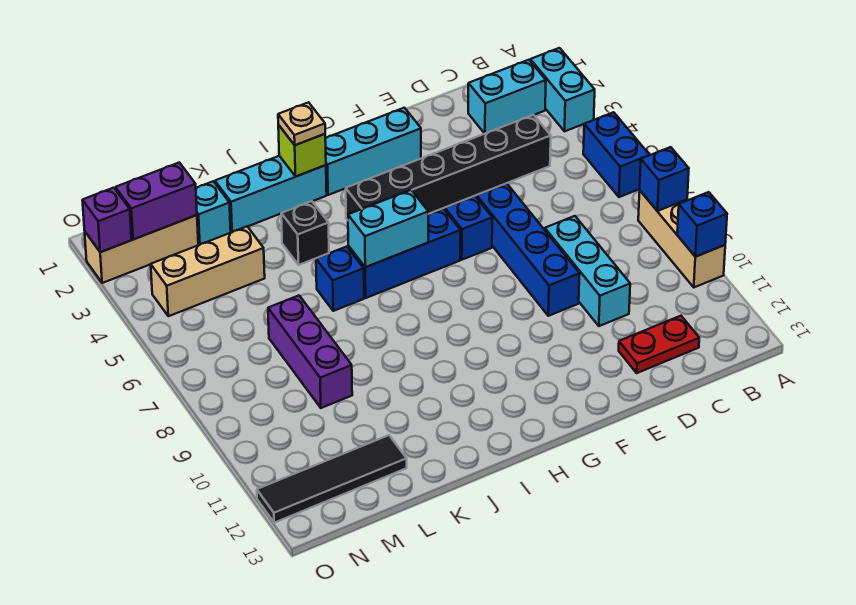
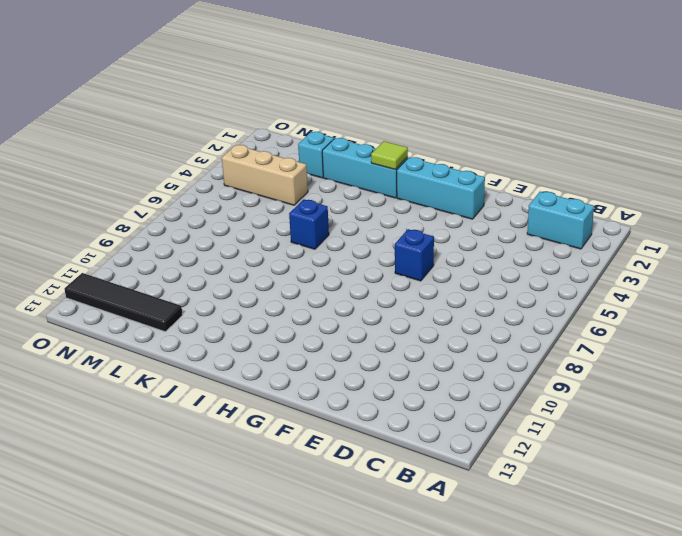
lime 1x1 tile [371,141,408,169] -> lime 1x1 brick [278,125,326,177]
none -> cyan 1x2 brick [530,48,595,131]
none -> blue 1x2 brick [583,112,649,197]
none -> tan 1x3 brick [638,191,725,287]

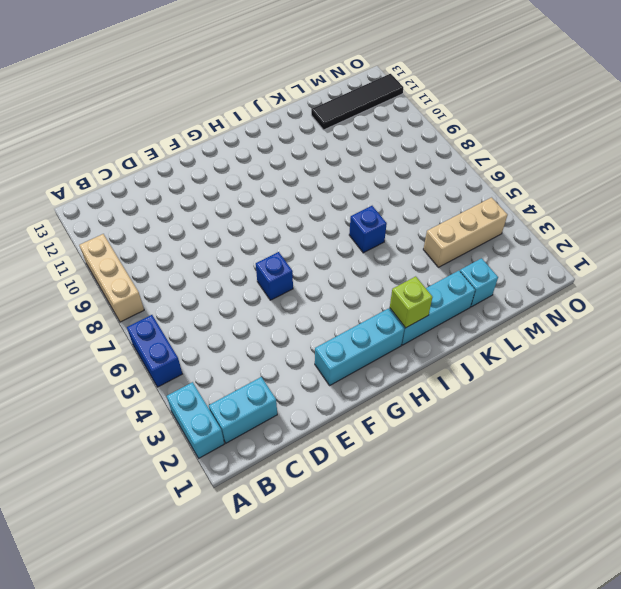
none -> black 1x6 brick [346,115,551,220]
none -> red 1x2 plate [619,316,699,373]
none -> cyan 1x3 brick [545,216,630,326]

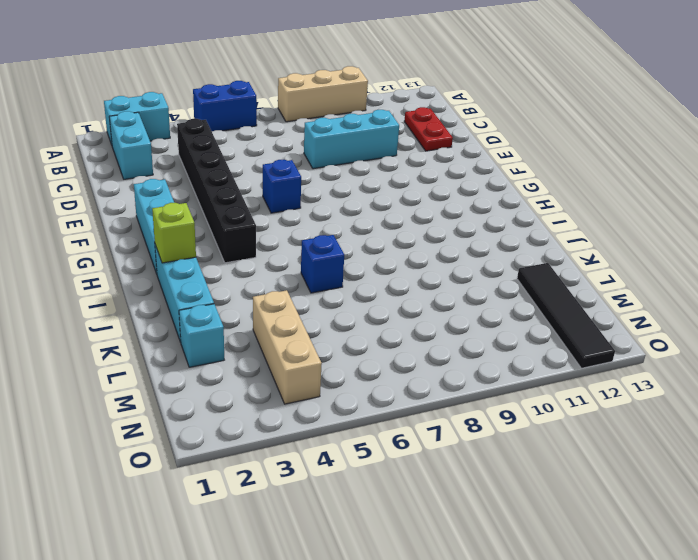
none -> blue 1x4 brick [477,183,580,316]
none -> blue 1x3 brick [348,209,460,298]
none -> black 1x1 brick [281,201,329,265]

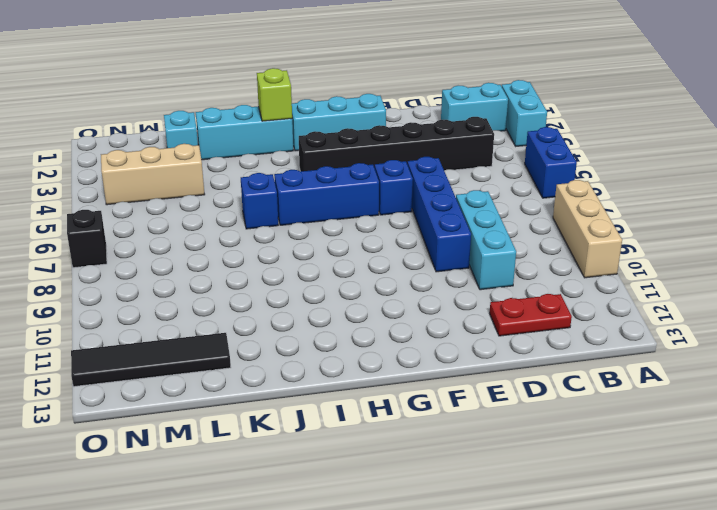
black 1x1 brick [67,210,107,268] -> black 1x1 brick moved to [281,201,329,265]
none -> purple 1x3 brick [268,296,352,408]
none -> tan 1x3 brick [85,215,198,283]
none -> blue 1x1 brick [640,147,689,211]

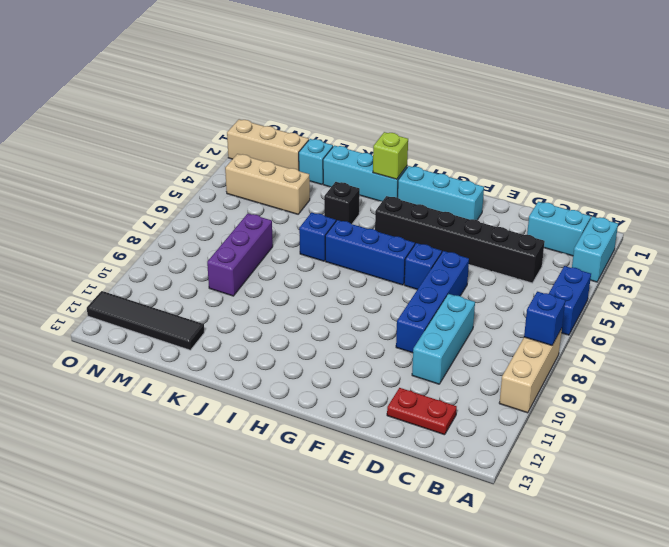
none -> blue 1x1 brick [677,192,727,257]
none -> cyan 1x2 brick [348,190,428,267]
none -> purple 1x2 brick [115,162,197,240]

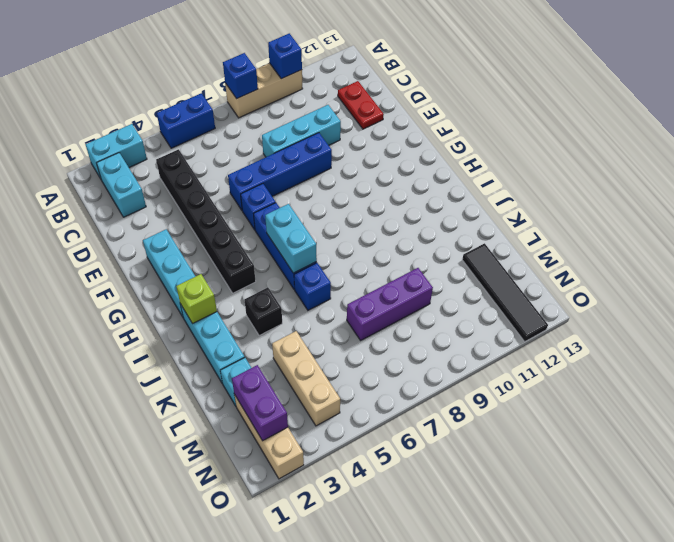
none -> purple 1x1 brick [82,188,132,252]
none -> tan 1x1 plate [278,102,325,145]

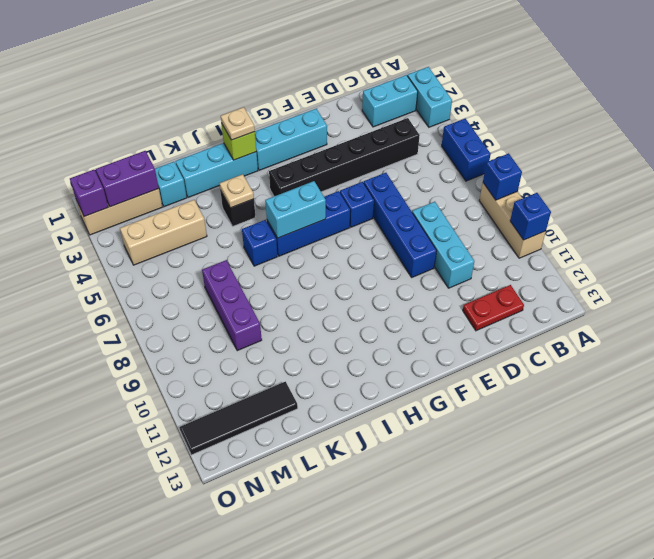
tan 1x1 plate [220,174,254,208] -> none

